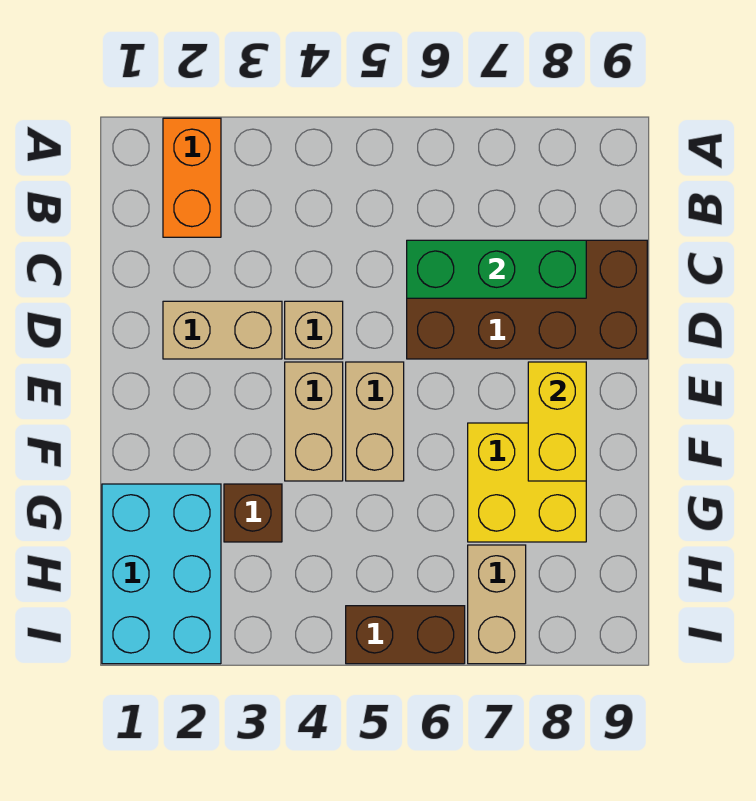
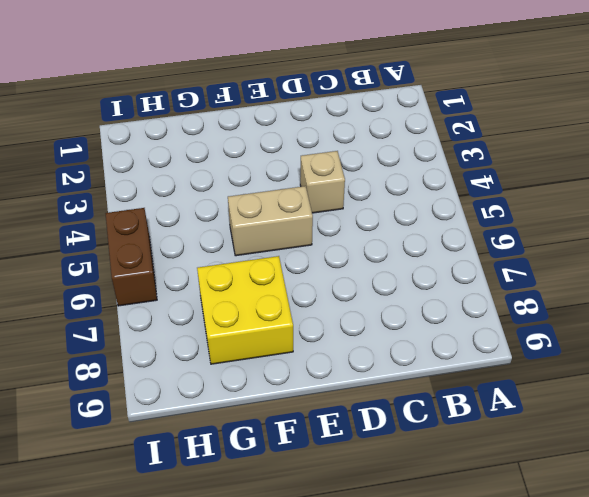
none -> orange 1x2 brick [163,118,221,237]
none -> brown 2x4 brick [407,240,647,359]
none -> tan 1x2 brick [163,301,282,359]

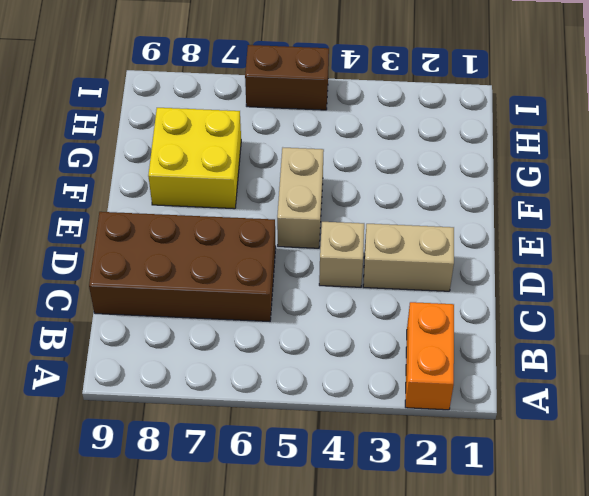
none -> tan 1x2 brick [285,362,343,481]
none -> cyan 2x3 brick [102,484,221,664]
none -> brown 1x1 brick [224,484,282,542]

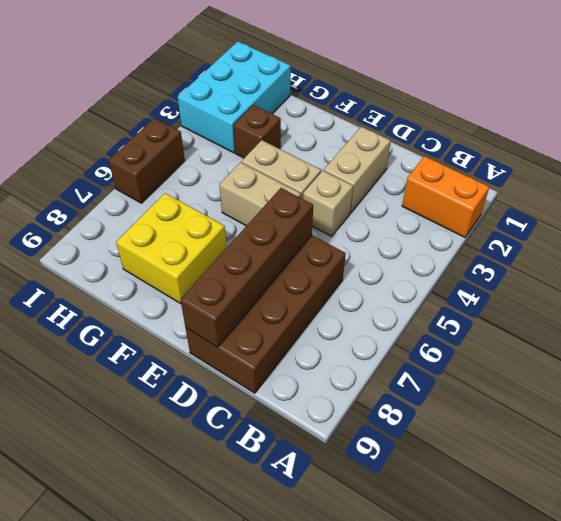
brown 1x4 brick [181,188,313,347] -> none
cyan 2x3 brick [178,42,291,153] -> cyan 2x3 brick turned to [102,484,221,664]
none -> tan 1x2 brick [468,545,526,664]
none -> green 1x3 brick [407,240,586,298]
none -> yellow 1x2 brick [528,362,586,481]

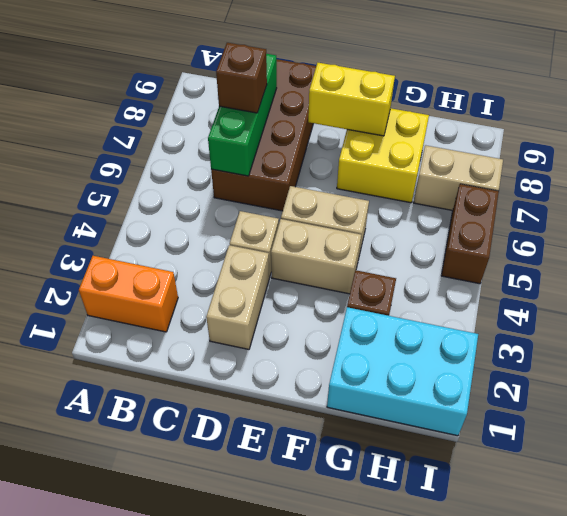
brown 1x1 brick [216,43,267,113] -> none

